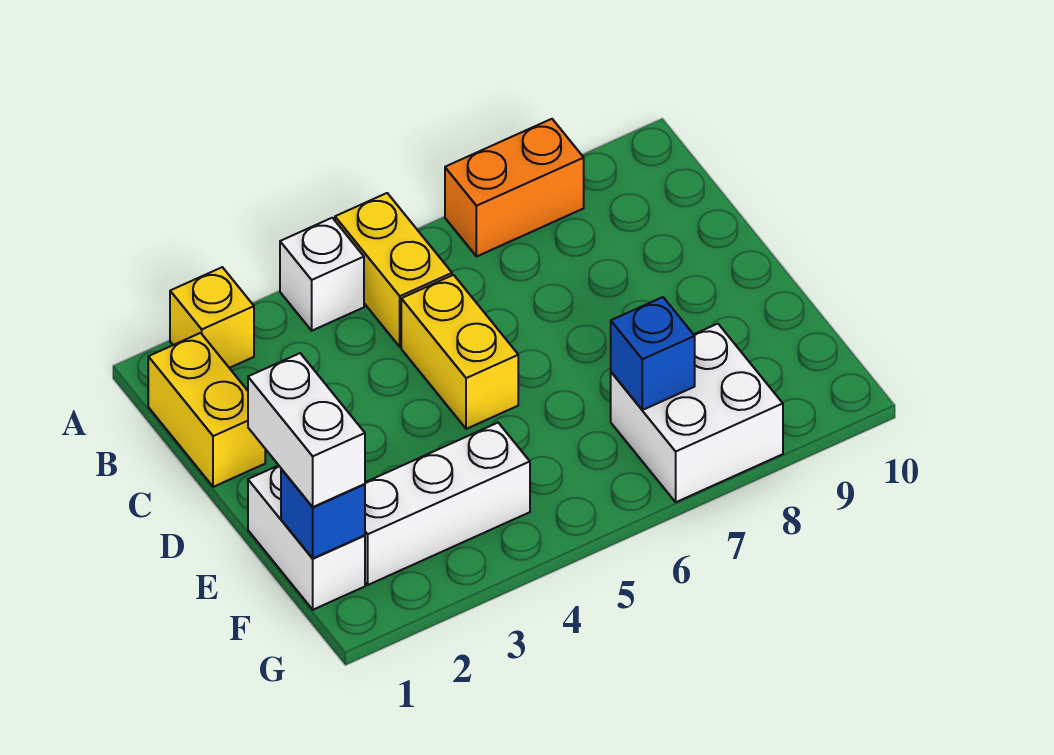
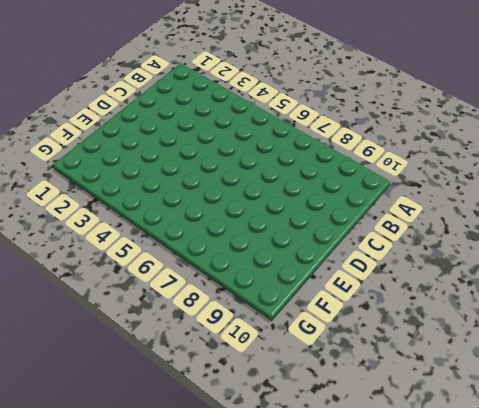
none -> yellow 1x1 brick [170,267,254,368]
none -> white 1x1 brick [280,218,364,331]
none -> yellow 1x2 brick [335,193,452,347]

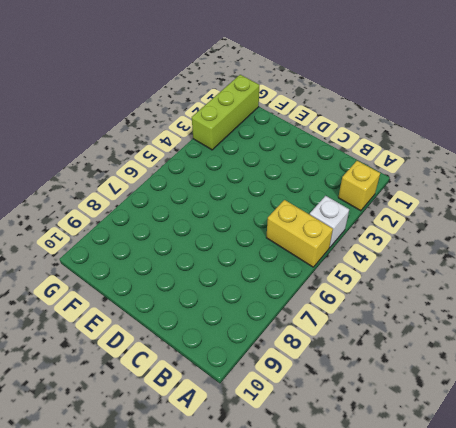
lime 1x3 brick [192,75,259,150] -> none
none -> orange 1x2 brick [445,119,584,257]
none -> yellow 1x2 brick [148,333,265,487]
none -> yellow 1x2 brick [401,275,518,429]

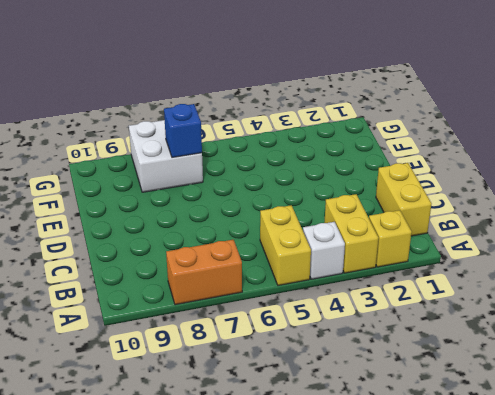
yellow 1x2 brick [324,194,378,273] -> yellow 1x2 brick moved to [401,275,518,429]
none -> white 1x2 brick [248,465,365,610]
none -> white 1x3 brick [365,423,530,585]
none -> blue 1x1 brick [281,469,365,558]

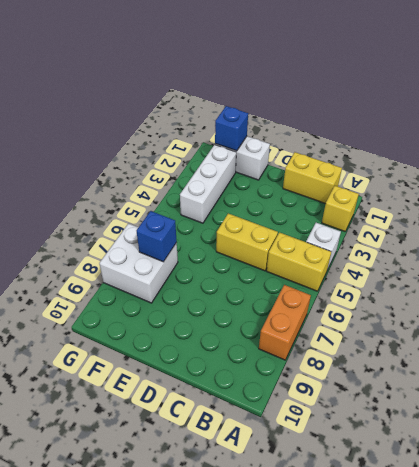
none -> white 1x2 brick [248,353,365,507]

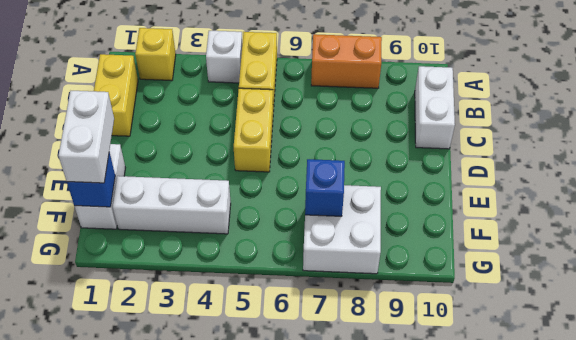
white 1x2 brick [415,66,455,149] -> none

